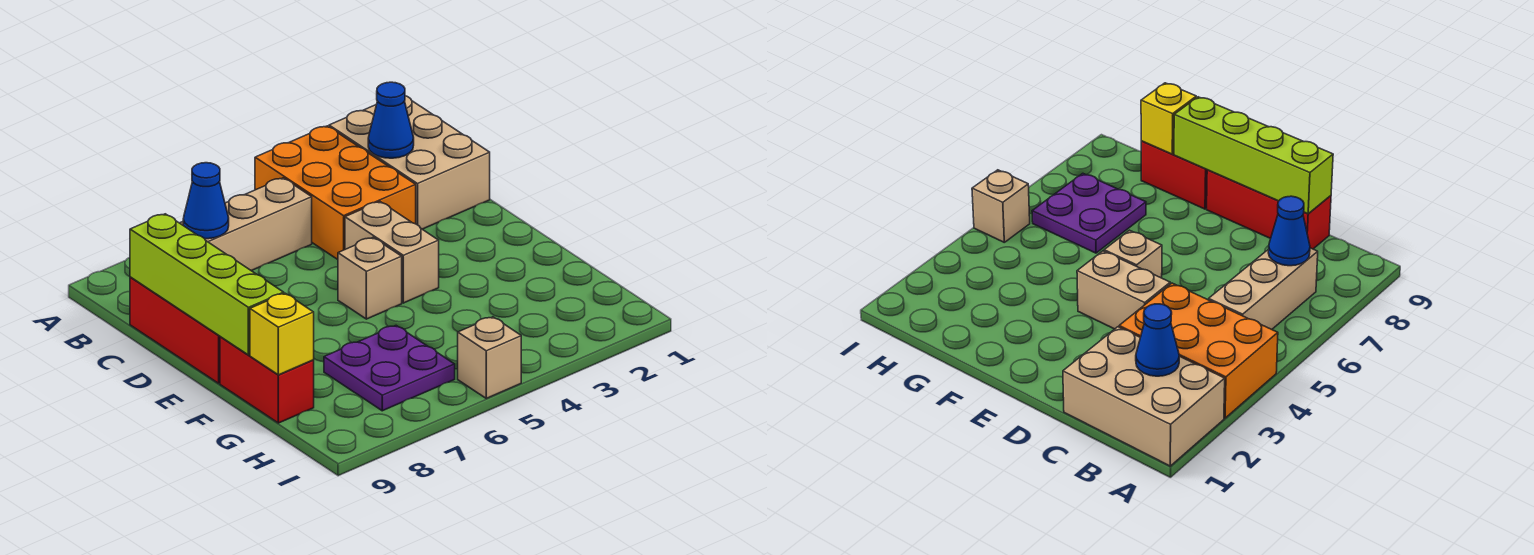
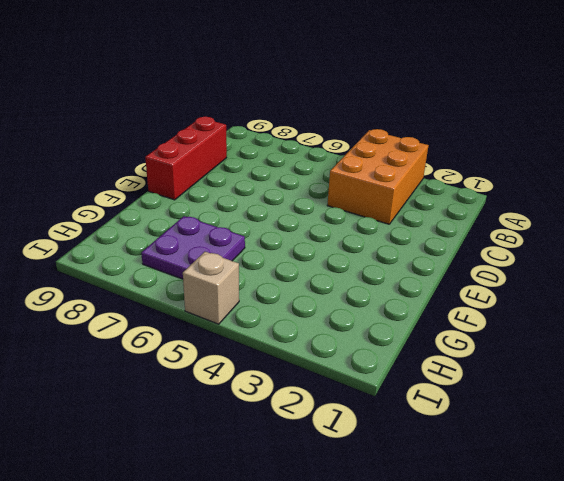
none -> tan 2x3 brick [329,96,490,229]
none -> tan 1x3 brick [180,178,312,271]
none -> tan 1x2 brick [345,202,439,303]

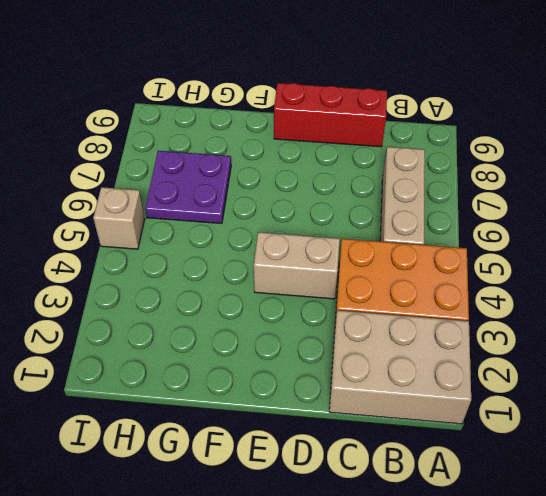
none -> tan 1x1 brick [338,238,402,319]
none -> red 1x2 brick [220,337,314,423]
none -> blue 1x1 cone [368,82,414,158]

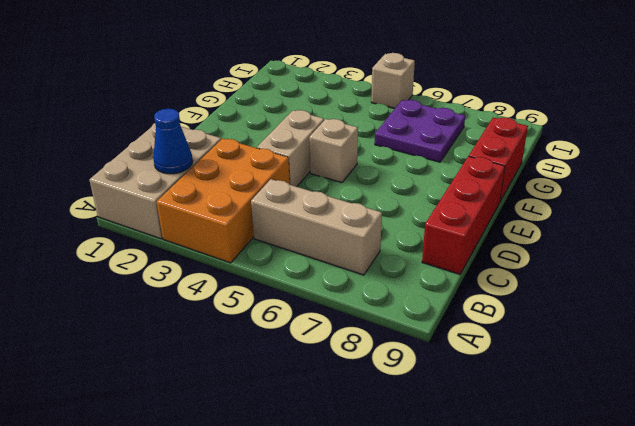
none -> blue 1x1 cone [183,163,229,239]
none -> lime 1x4 brick [130,214,284,355]
none -> yellow 1x1 brick [250,293,314,375]

